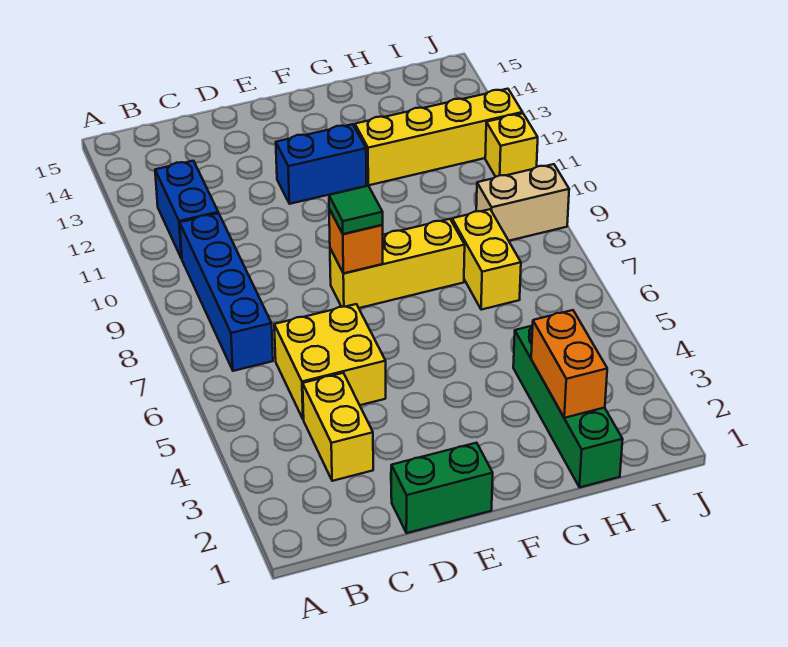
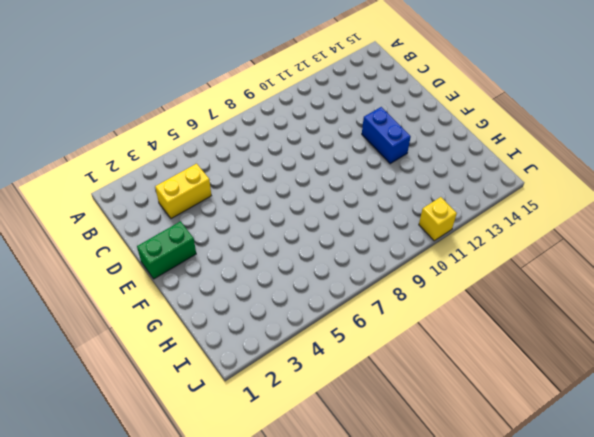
green 1x2 brick [137,221,196,279] -> green 1x2 brick turned to [391,443,493,533]
none -> blue 1x4 brick [180,213,273,371]
none -> blue 1x2 brick [155,161,218,259]
none -> yellow 2x2 brick [274,304,386,420]

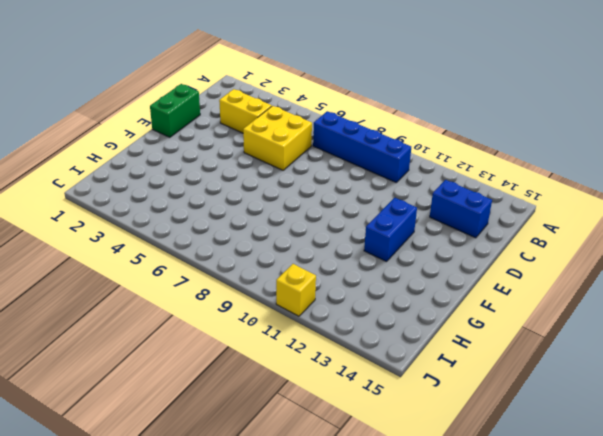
blue 1x2 brick [430,180,492,238] -> blue 1x2 brick moved to [155,161,218,259]
none -> yellow 1x3 brick [330,219,465,308]
none -> yellow 1x4 brick [355,89,523,185]
none -> green 1x4 brick [513,326,623,487]

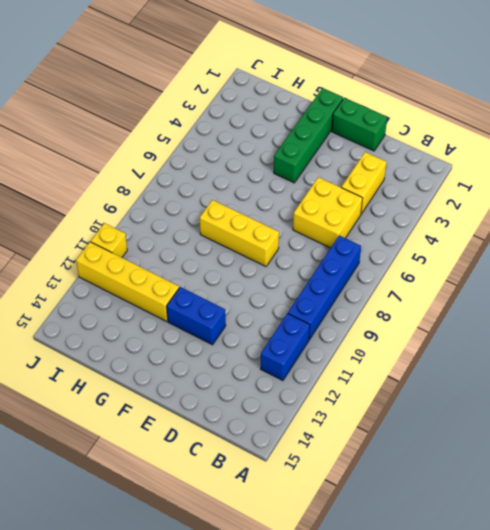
green 1x4 brick [274,88,343,183] -> green 1x4 brick moved to [513,326,623,487]
none -> yellow 1x2 brick [452,209,521,310]
none -> tan 1x2 brick [476,164,569,241]
none -> orange 1x1 brick [329,209,383,273]

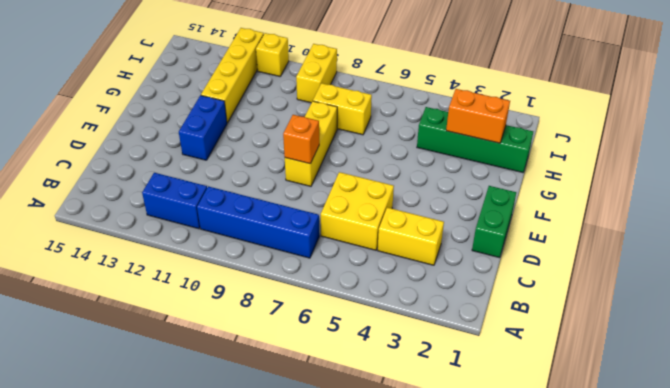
yellow 1x2 brick [296,44,337,103] -> tan 1x2 brick [476,164,569,241]
none -> green 1x1 tile [329,186,383,234]

